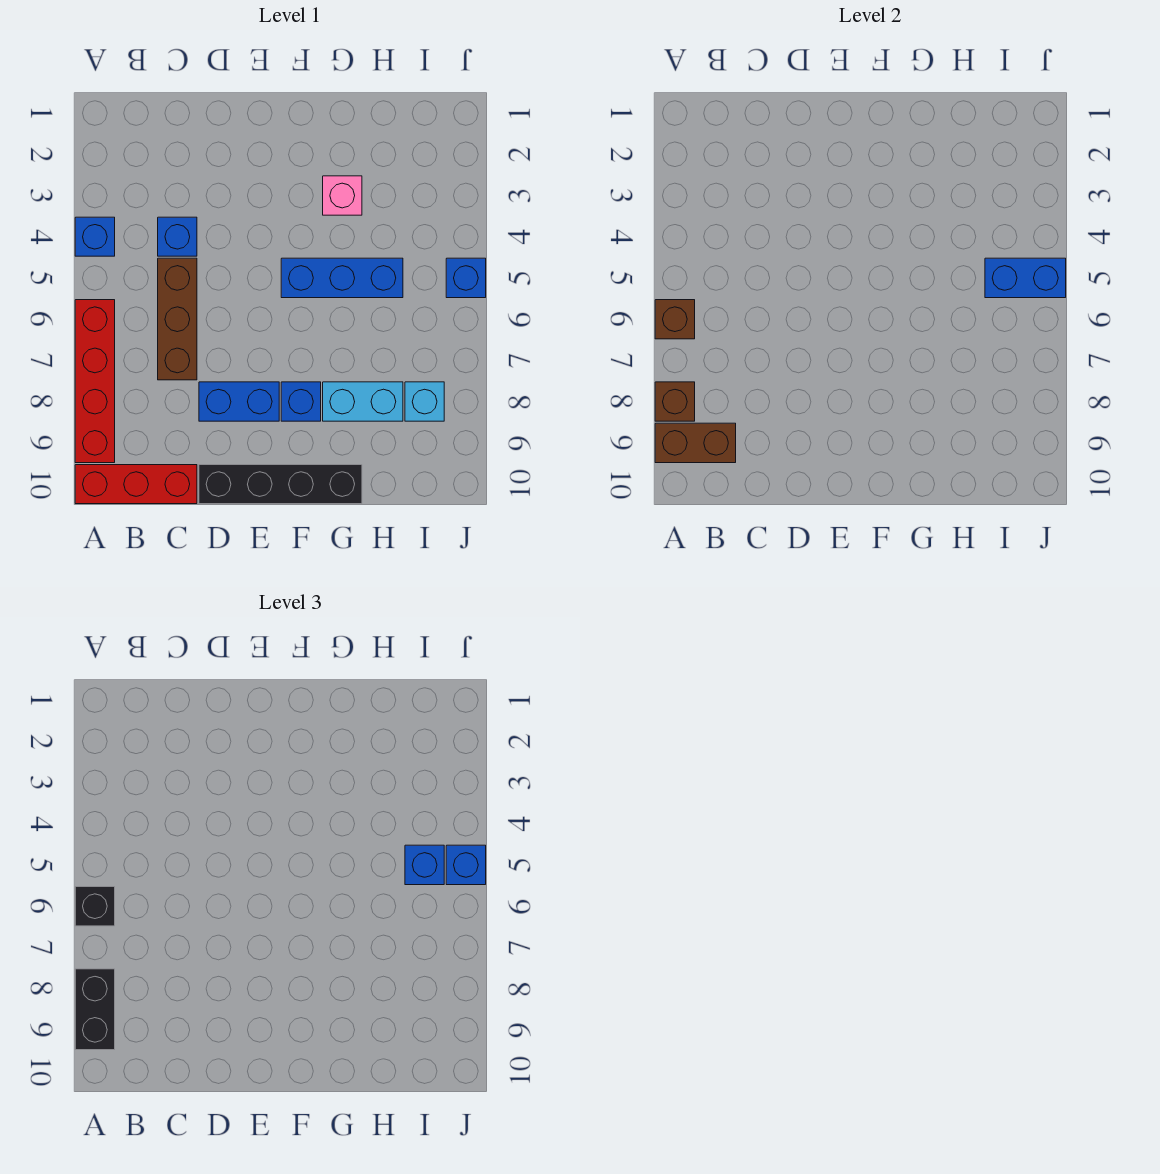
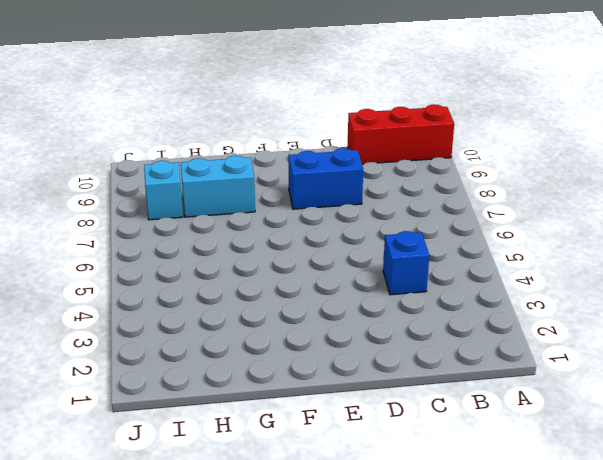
none -> blue 1x1 brick [75,217,115,256]
none -> red 1x4 brick [75,300,115,463]
none -> brown 1x3 brick [158,258,197,380]

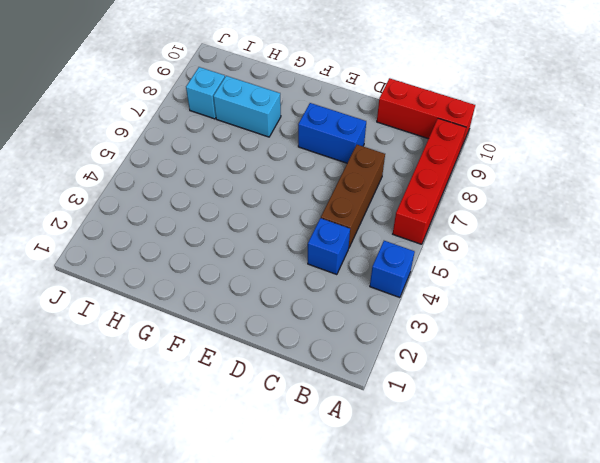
none -> black 1x4 brick [199,465,362,504]
none -> blue 1x3 brick [281,258,403,298]
none -> blue 1x1 brick [281,382,321,421]

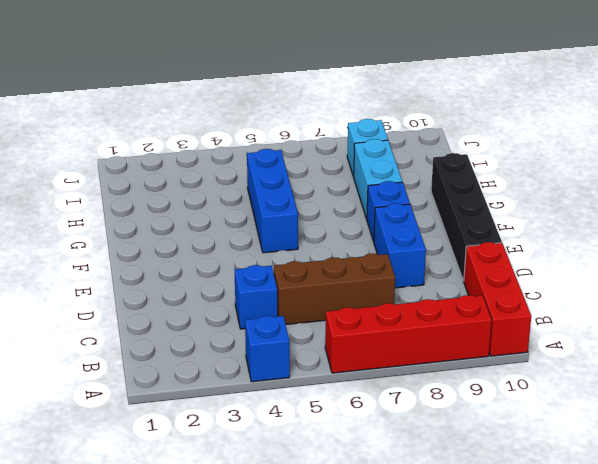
none -> pink 1x1 brick [323,176,362,215]
none -> blue 1x1 brick [446,258,486,298]
none -> brown 1x1 brick [655,300,695,339]

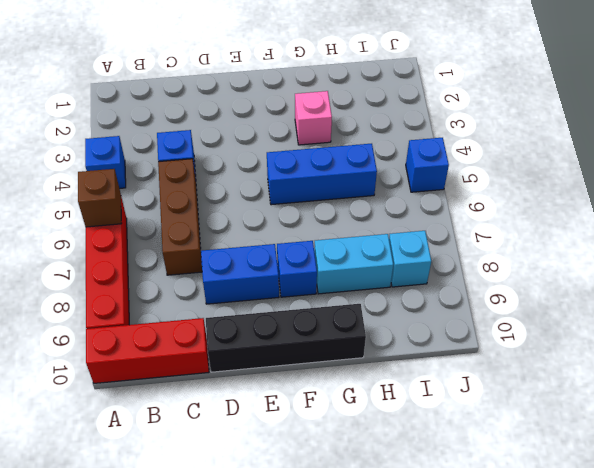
none -> brown 1x1 brick [655,382,695,421]
none -> brown 1x2 brick [655,423,736,463]
none -> blue 1x2 brick [985,258,1066,298]

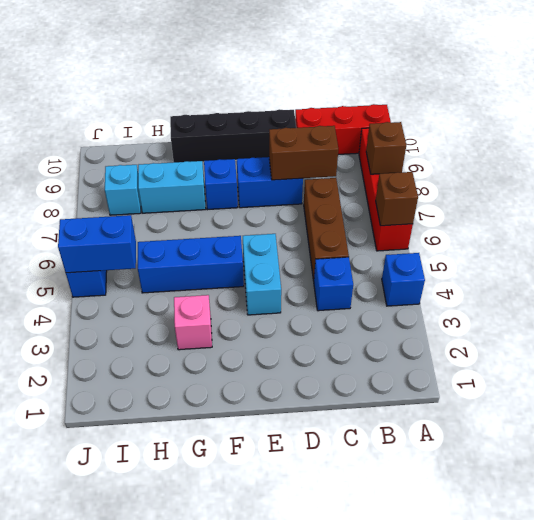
brown 1x2 brick [269,126,338,180] -> brown 1x2 brick moved to [655,423,736,463]
cyan 1x2 brick [243,234,281,315] -> none
none -> black 1x1 brick [75,887,115,926]
none -> black 1x2 brick [75,969,115,1050]
none -> blue 1x1 brick [405,845,444,885]

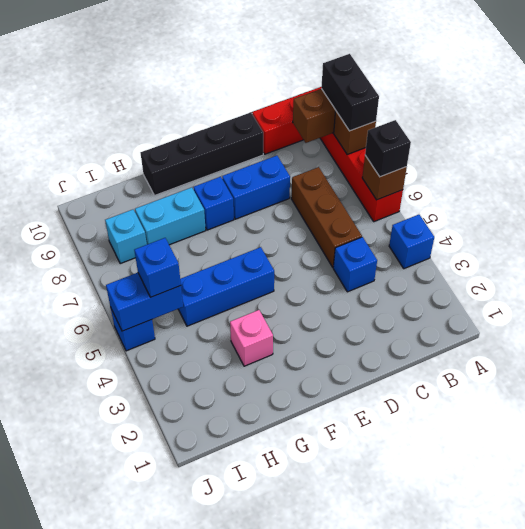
none -> blue 1x1 brick [446,845,486,885]

